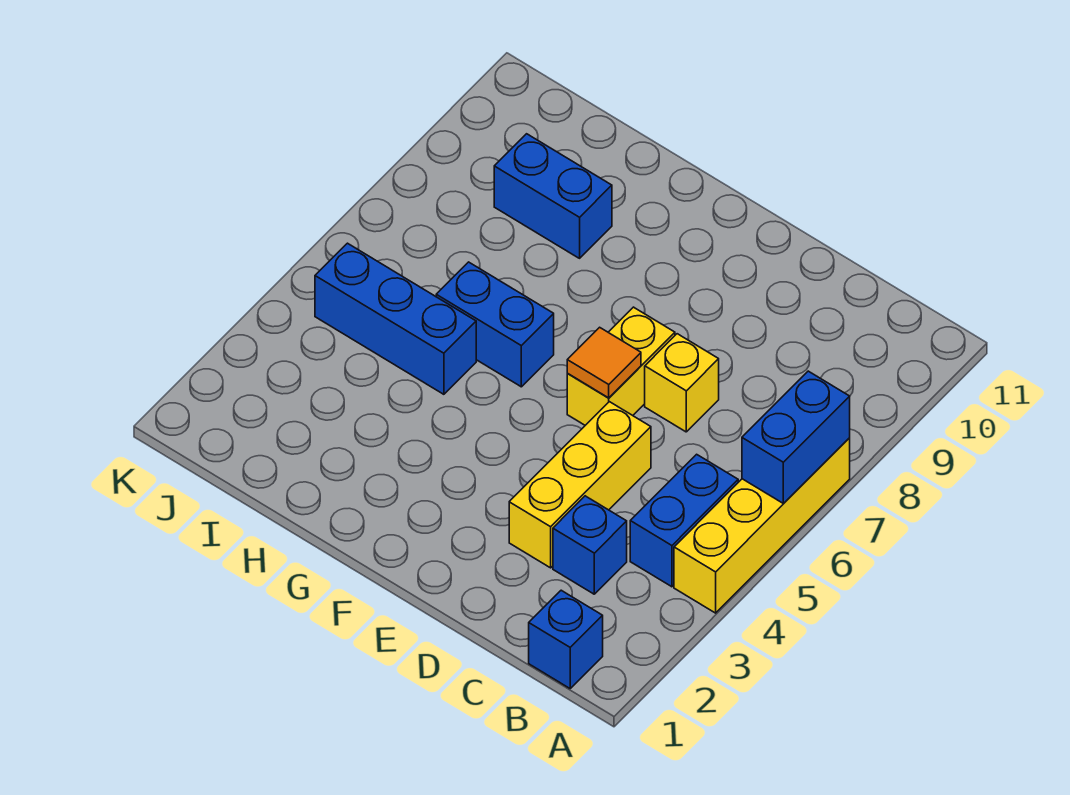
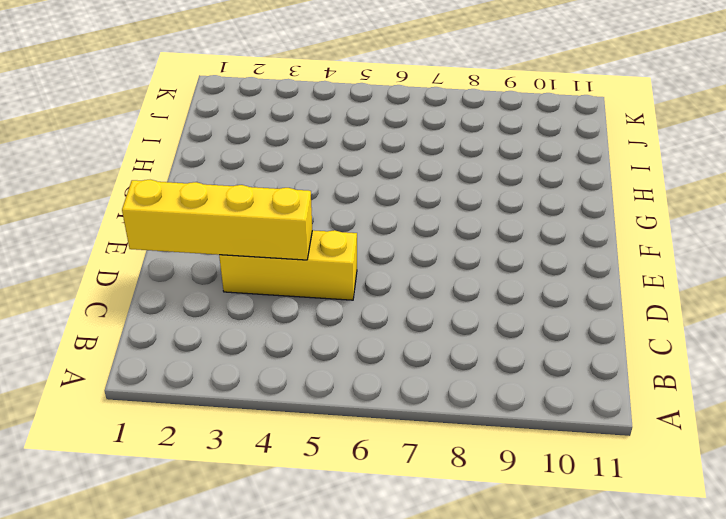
yellow 1x4 brick [122,180,312,260] -> yellow 1x4 brick moved to [674,438,850,613]
none -> blue 1x1 brick [529,590,603,688]
none -> blue 1x2 brick [630,454,738,587]
none -> blue 1x1 brick [553,496,627,594]

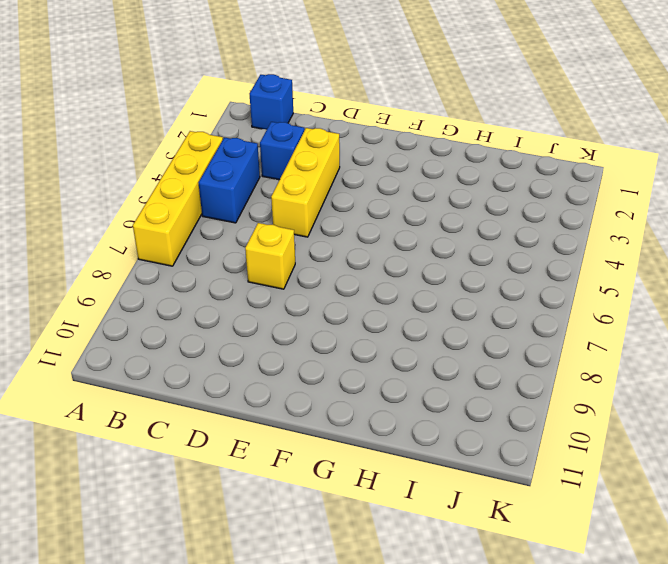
none -> yellow 1x2 brick [567,307,675,425]
none -> blue 1x2 brick [436,262,554,387]
none -> blue 1x3 brick [315,243,476,394]

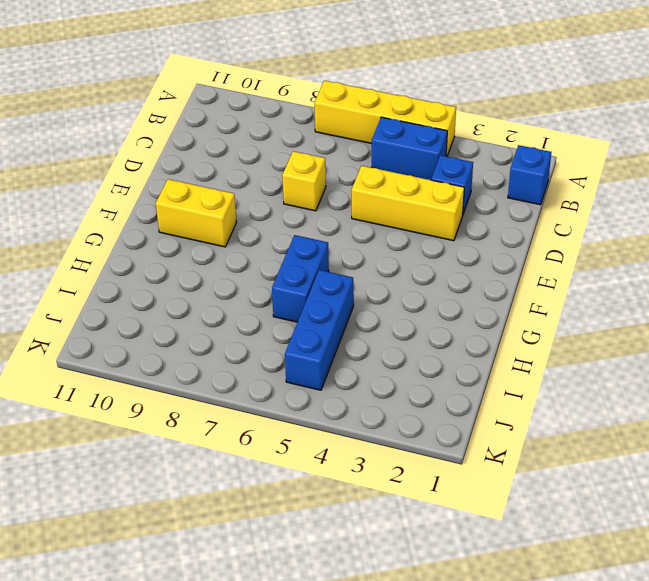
yellow 1x2 brick [156,179,237,247] -> yellow 1x2 brick moved to [567,307,675,425]
none -> blue 1x2 brick [494,134,612,258]
none -> blue 1x2 brick [742,371,850,504]
none -> orange 1x1 tile [567,327,641,398]

